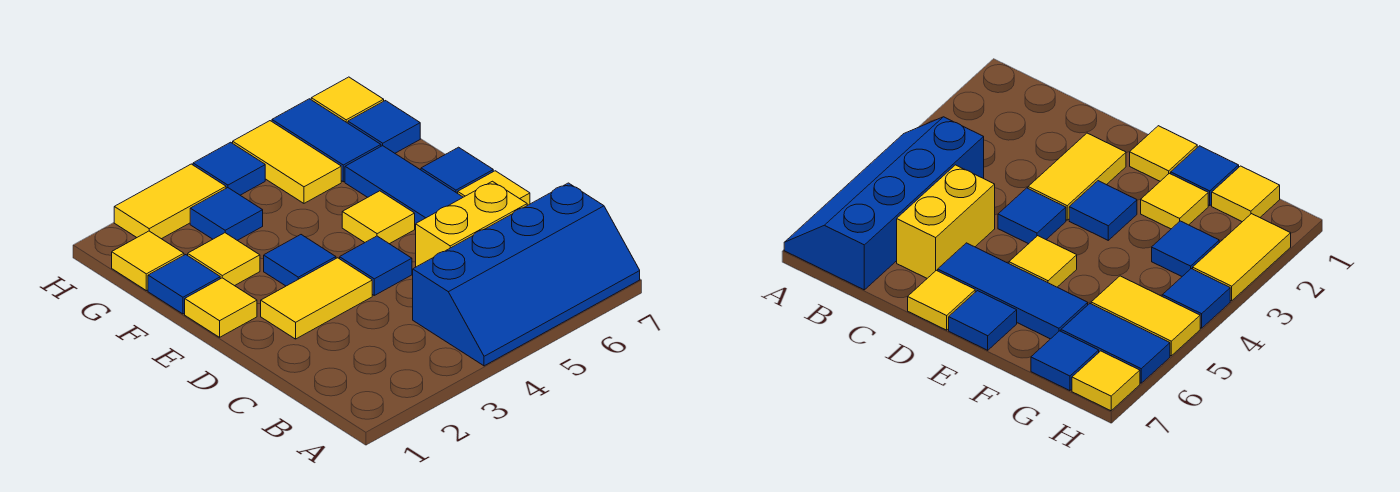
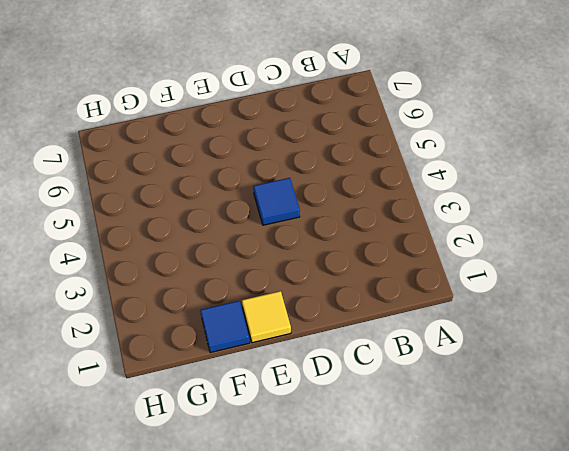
none -> blue 2x4 slope [413,183,640,366]
none -> yellow 1x2 brick [416,181,527,267]
none -> yellow 1x2 tile [261,258,372,339]

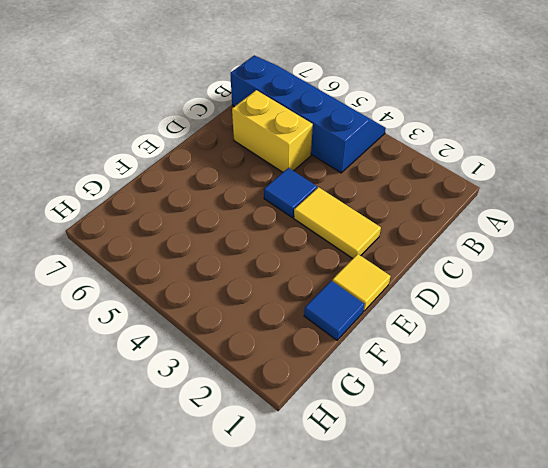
none -> blue 1x3 tile [345,146,463,228]
none -> yellow 1x1 tile [458,171,530,205]
none -> blue 1x1 tile [264,235,336,286]

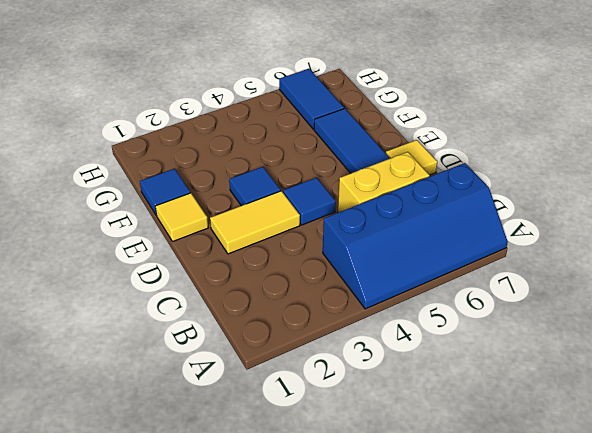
none -> yellow 1x1 tile [342,191,415,244]
none -> blue 1x1 tile [421,147,493,193]
none -> yellow 1x1 tile [188,233,260,286]

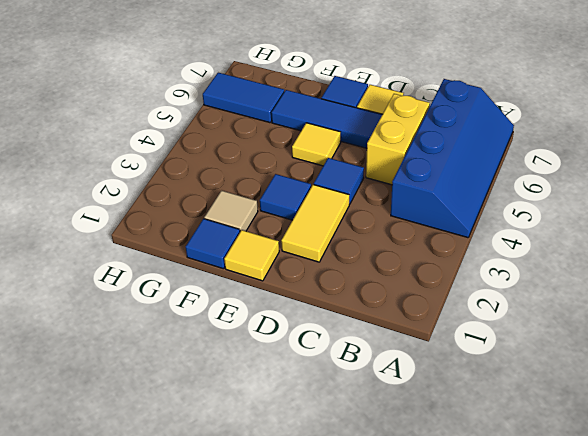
tan 1x1 tile [204,191,258,232] -> yellow 1x1 tile [188,233,260,286]
none -> yellow 1x1 tile [112,231,184,291]
none -> blue 1x1 tile [190,188,263,240]
none -> yellow 1x2 tile [233,121,341,203]

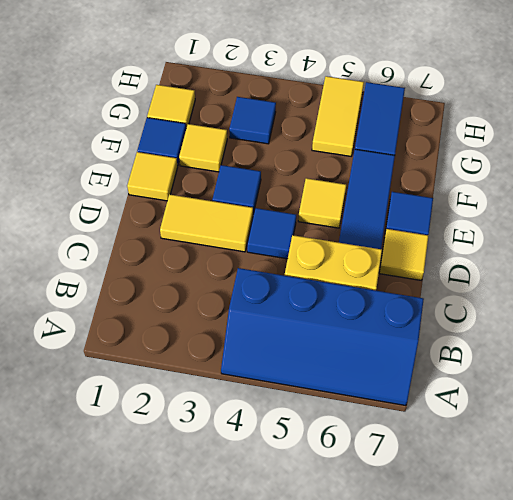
none -> blue 1x1 tile [348,101,420,153]
none -> yellow 1x2 tile [114,164,226,239]
none -> blue 1x1 tile [193,142,265,195]

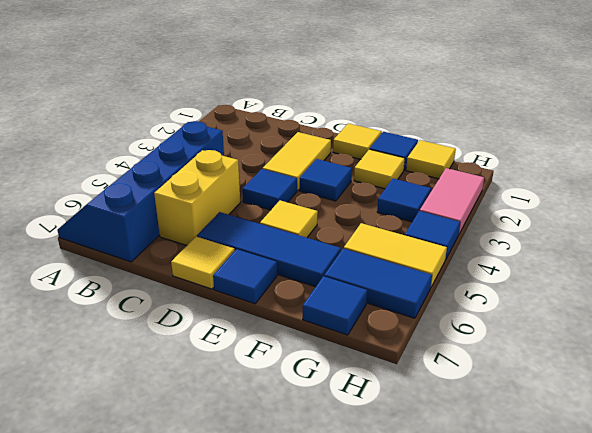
pink 1x2 tile [420,168,484,234] -> yellow 1x2 tile [114,164,226,239]
none -> yellow 1x1 tile [311,77,384,123]

